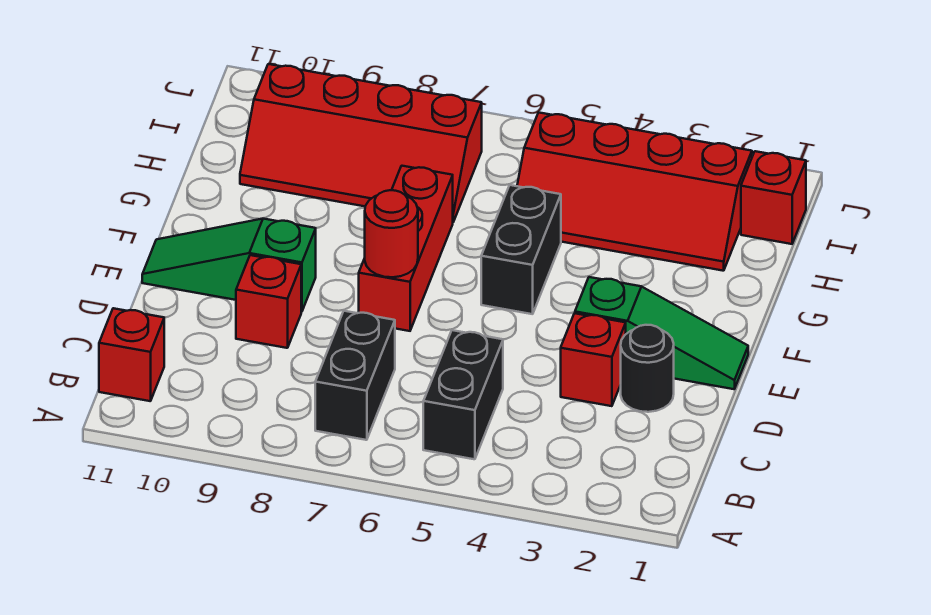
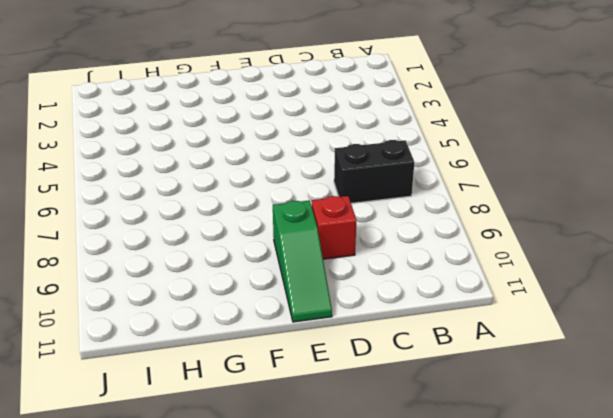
none -> black 1x2 brick [423,330,503,459]
none -> red 1x1 brick [99,308,164,401]
none -> black 1x1 round brick [621,325,674,412]

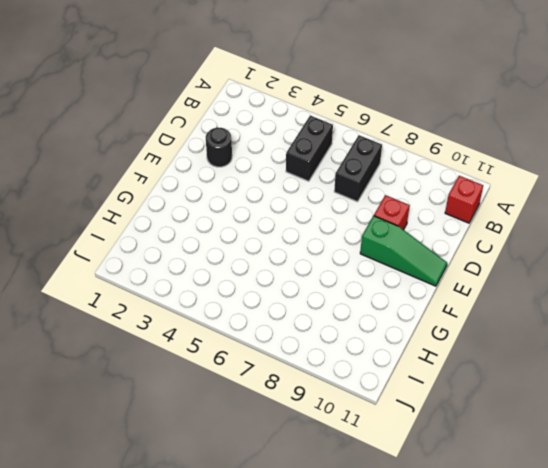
none -> red 1x1 brick [561,313,626,406]
none -> green 1x3 slope [575,277,748,389]
none -> red 1x3 brick [359,166,453,331]

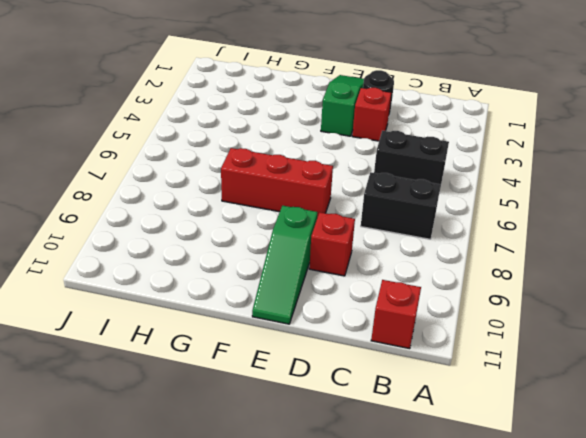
none -> black 1x2 brick [481,185,561,314]
none -> red 2x4 slope [517,113,752,271]
none -> red 2x4 slope [240,64,482,222]

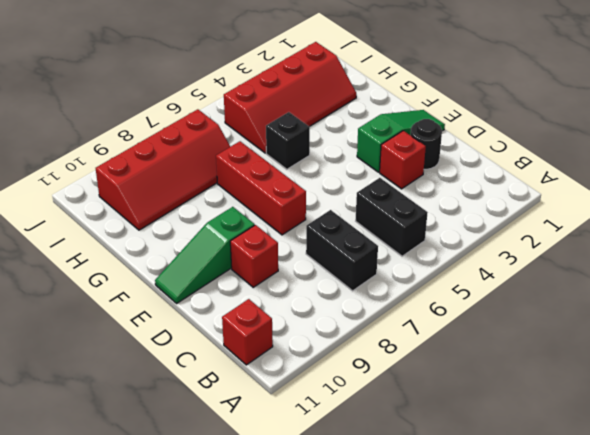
black 1x1 brick [266,112,310,169] -> black 1x2 brick [481,185,561,314]
none -> red 1x1 brick [741,151,806,244]
none -> red 1x1 round brick [365,190,418,277]

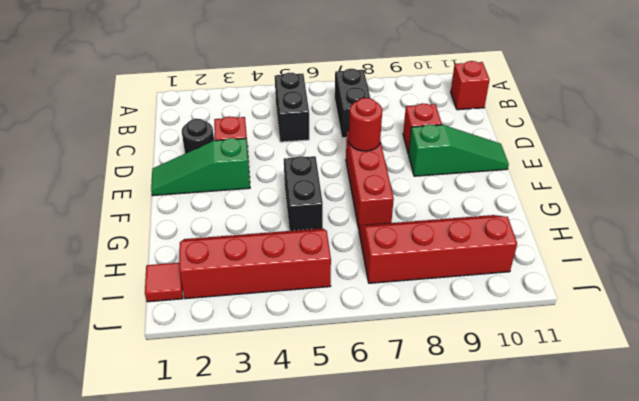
red 1x1 tile [145,263,183,302] -> red 1x1 brick [741,151,806,244]

